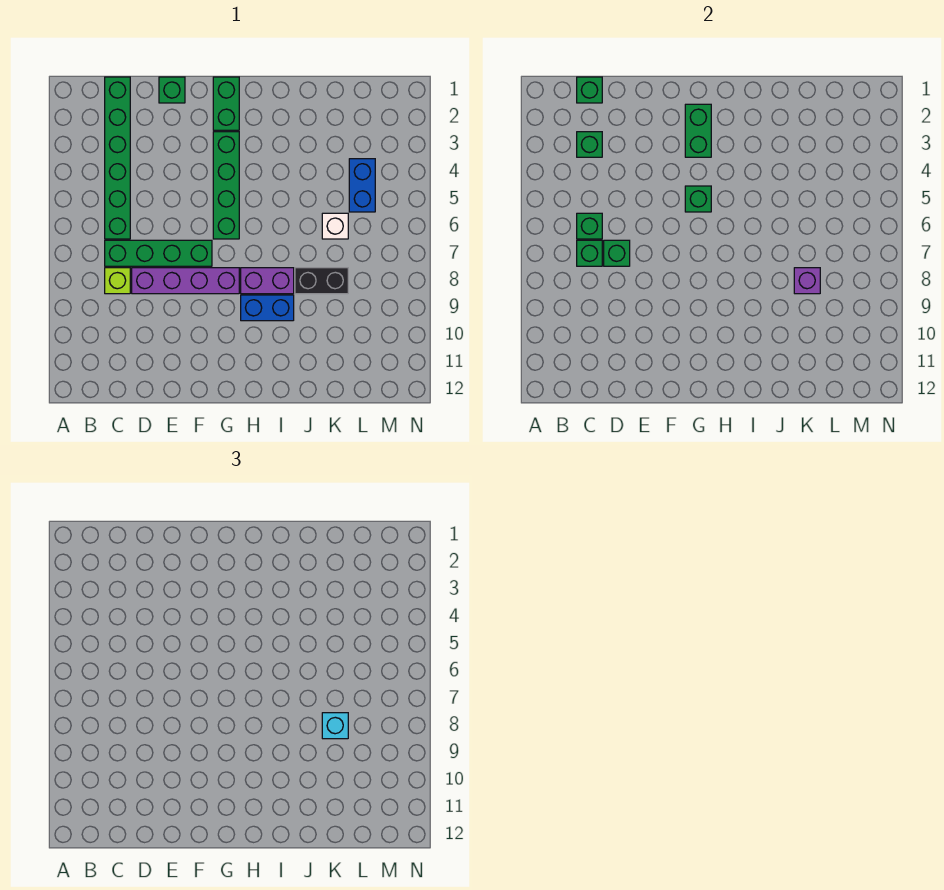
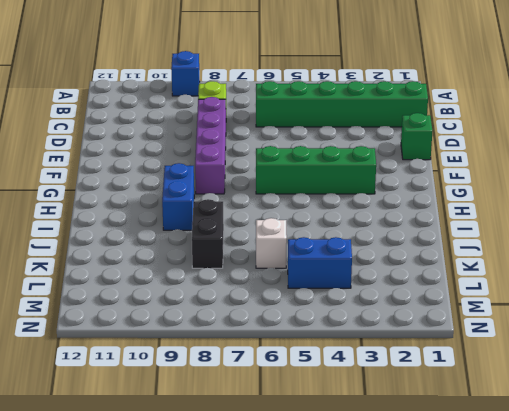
blue 1x1 brick [171,51,200,96] -> none
none -> green 1x4 brick [105,240,212,266]
none -> green 1x2 brick [213,77,239,130]
none -> purple 1x2 brick [241,268,294,294]

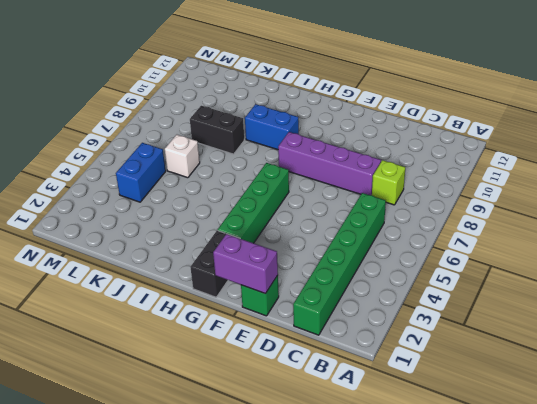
purple 1x2 brick [213,234,278,294] -> purple 1x2 brick moved to [241,268,294,294]
black 1x2 brick [190,230,232,297] -> green 1x2 brick [213,77,239,130]
none -> green 1x4 brick [105,240,212,266]
none -> green 1x1 brick [577,77,602,103]
none -> green 1x1 brick [577,132,602,157]

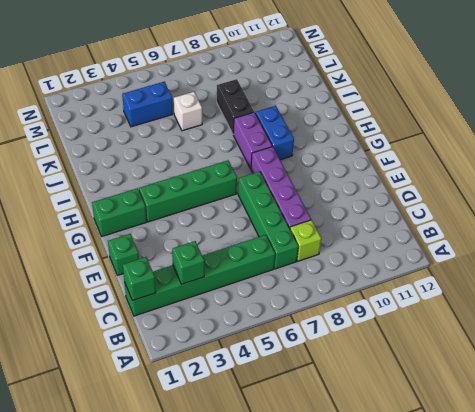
none -> green 1x1 brick [577,213,602,239]
none -> green 1x1 brick [577,240,602,266]
none -> green 1x1 brick [604,240,630,266]

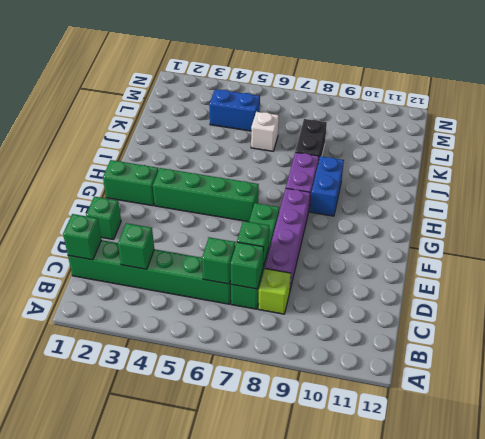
none -> green 1x2 brick [685,104,711,157]
none -> green 1x1 brick [685,186,711,212]
none -> purple 1x1 brick [794,268,820,294]

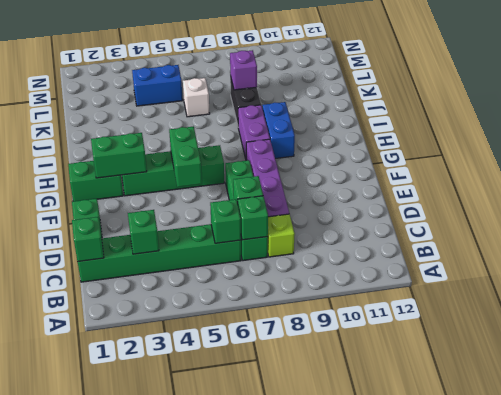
green 1x2 brick [169,126,202,187] -> green 1x1 brick [685,186,711,212]
none -> cyan 1x1 brick [322,713,348,739]

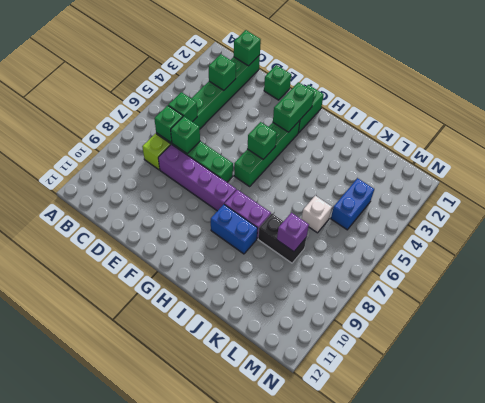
none -> cyan 1x1 brick [322,713,348,739]

